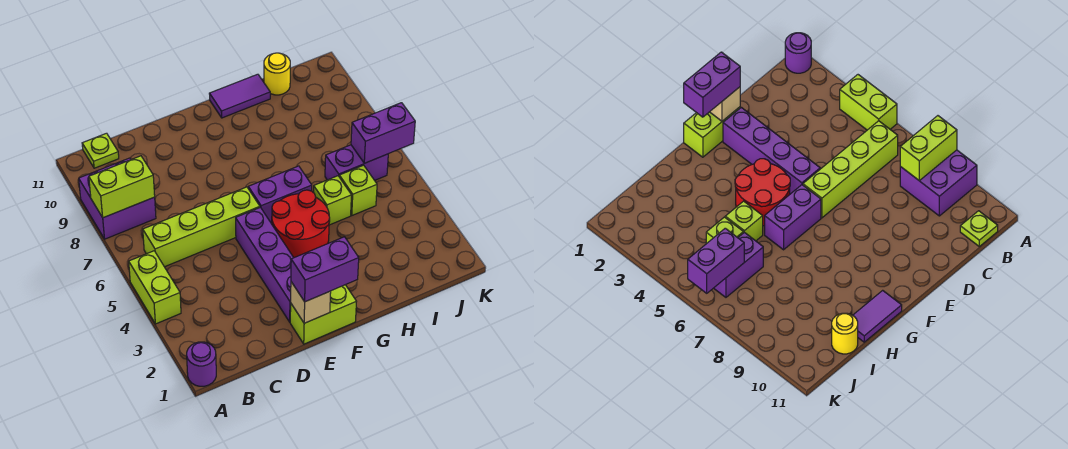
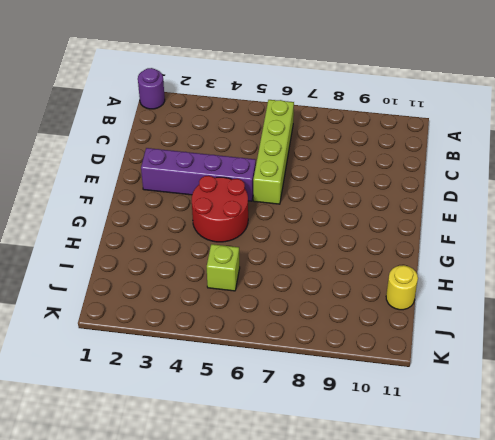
none -> lime 1x2 brick [129,251,181,324]
none -> purple 2x2 brick [79,158,156,239]
none -> lime 1x1 plate [82,133,119,168]

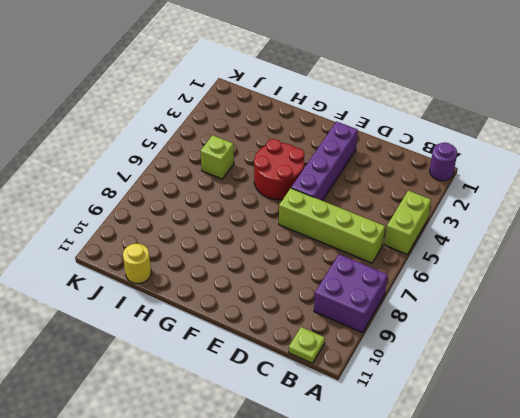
none -> lime 1x2 brick [290,285,357,344]
none -> purple 1x2 brick [248,166,312,223]
none -> purple 1x2 tile [209,74,270,118]

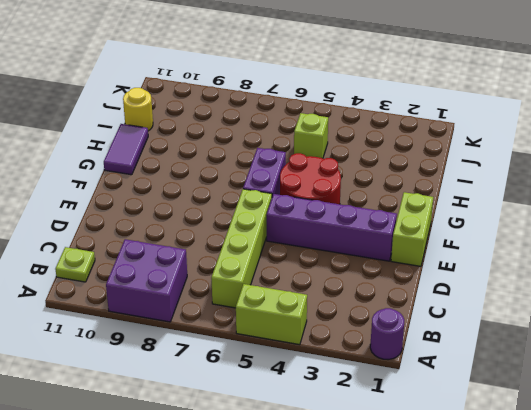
none -> lime 1x1 brick [314,176,351,225]
none -> purple 1x2 brick [325,145,388,180]
none -> lime 1x2 brick [89,156,155,218]

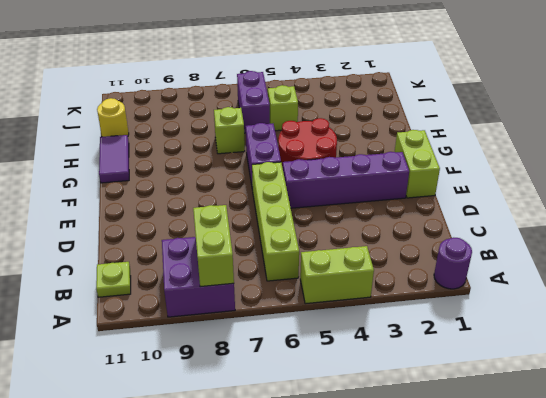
lime 1x1 brick [214,107,245,154] -> lime 1x1 brick moved to [314,176,351,225]
none -> tan 1x1 brick [291,282,331,323]
none -> purple 1x2 brick [351,103,415,163]
none -> purple 1x2 brick [291,237,359,302]

